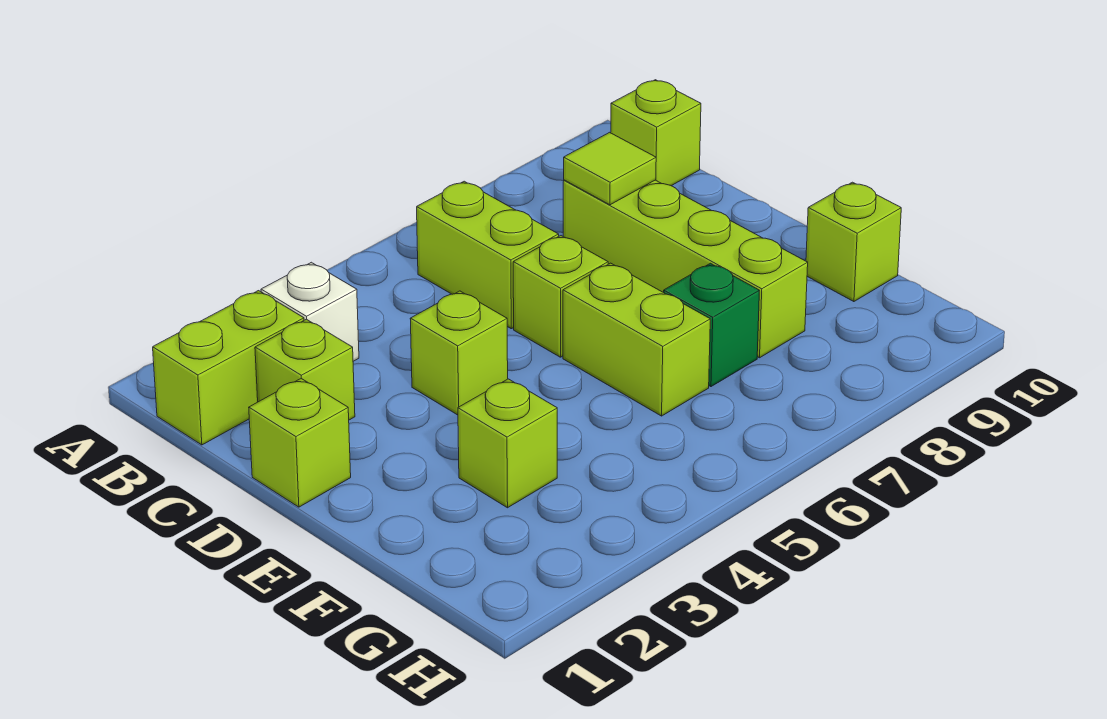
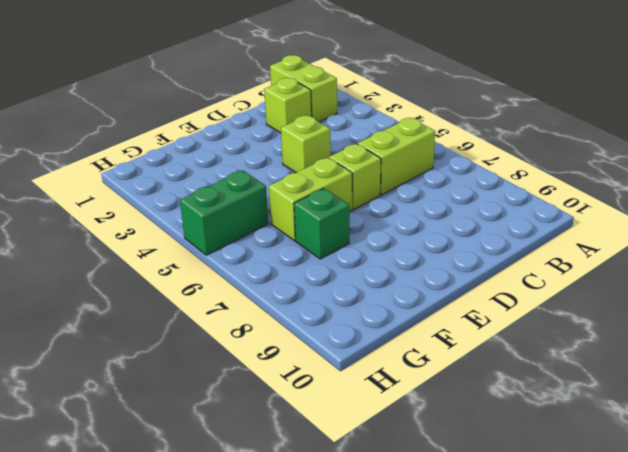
green 1x2 brick [180,171,268,255] -> none
none -> white 1x1 brick [261,262,359,361]
none -> lime 1x1 brick [611,80,701,186]
none -> lime 1x4 brick [563,180,808,358]

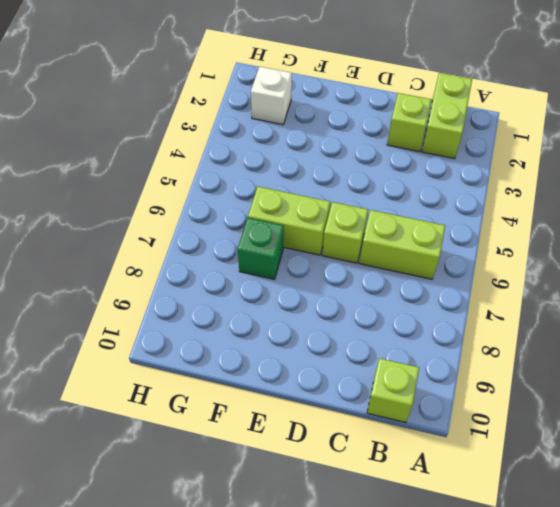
white 1x1 brick [251,67,292,125] -> white 1x1 brick moved to [261,262,359,361]
none -> lime 1x4 brick [563,180,808,358]
none -> lime 1x1 brick [249,379,351,507]
none -> lime 1x1 brick [410,291,508,415]

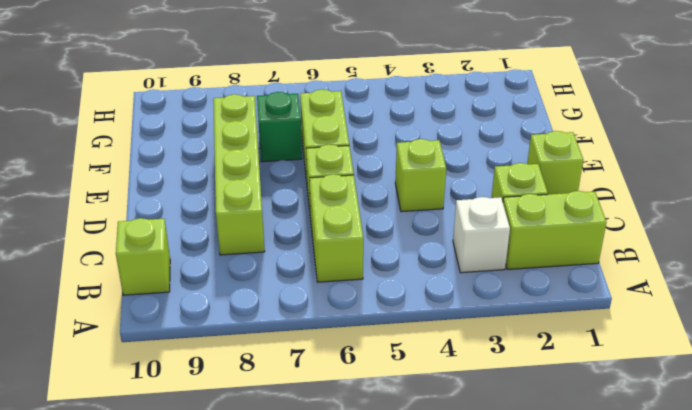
none -> lime 1x1 brick [458,379,557,508]
none -> lime 1x1 brick [806,182,901,302]
none -> lime 1x1 tile [564,132,656,205]

